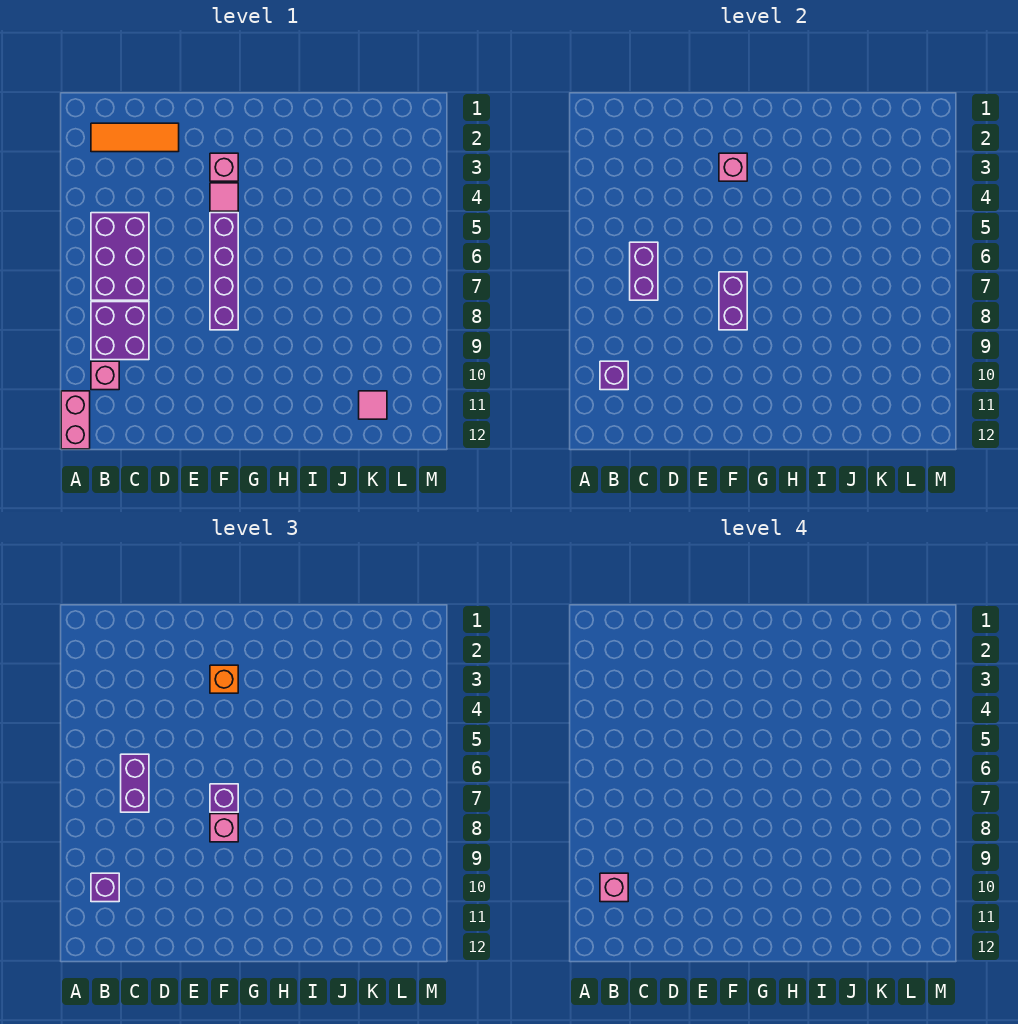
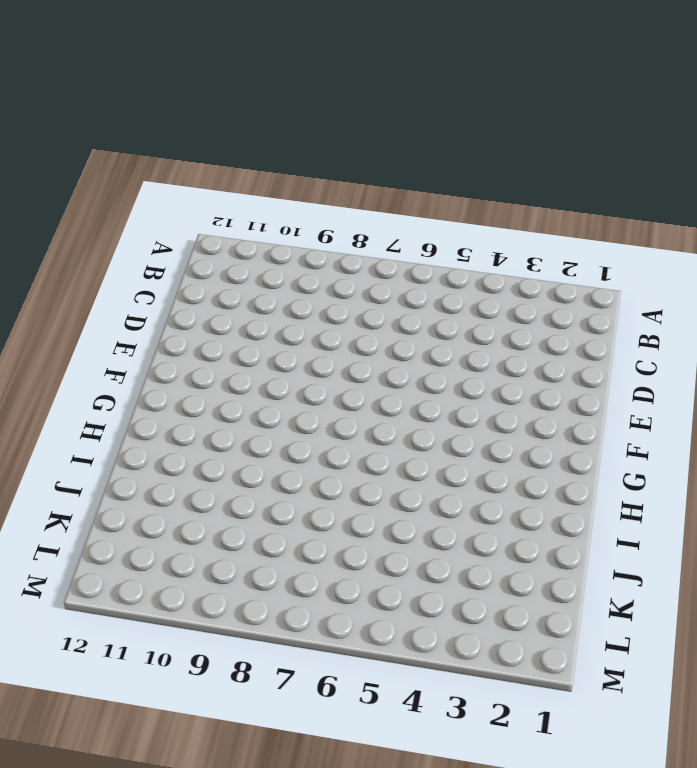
none -> pink 1x2 brick [61,391,90,449]
none -> orange 1x3 tile [91,123,179,152]
none -> purple 2x3 brick [91,213,149,300]

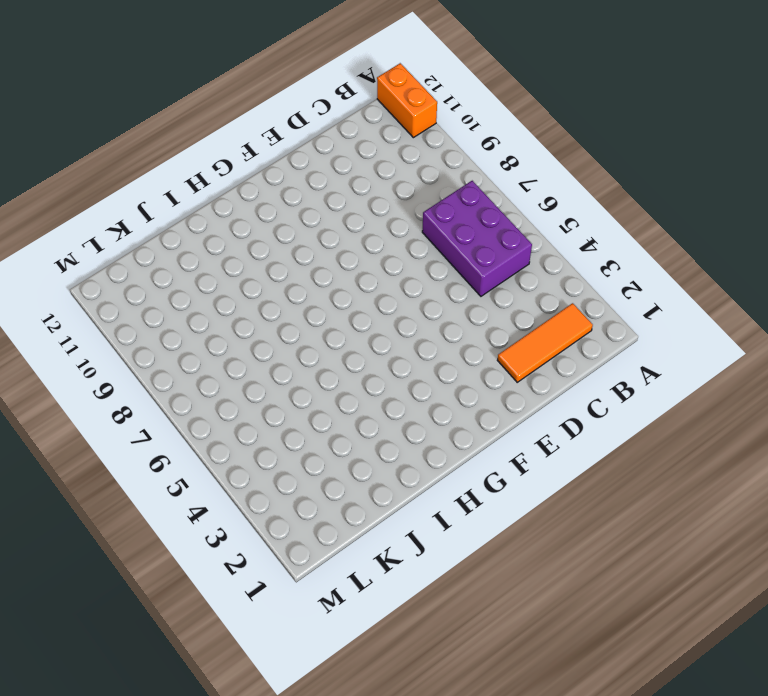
orange 1x2 brick [377,63,437,138] -> pink 1x2 brick [61,391,90,449]
none -> purple 2x2 brick [91,302,149,360]
none -> pink 1x1 brick [91,361,119,390]
none -> pink 1x1 brick [210,153,238,181]

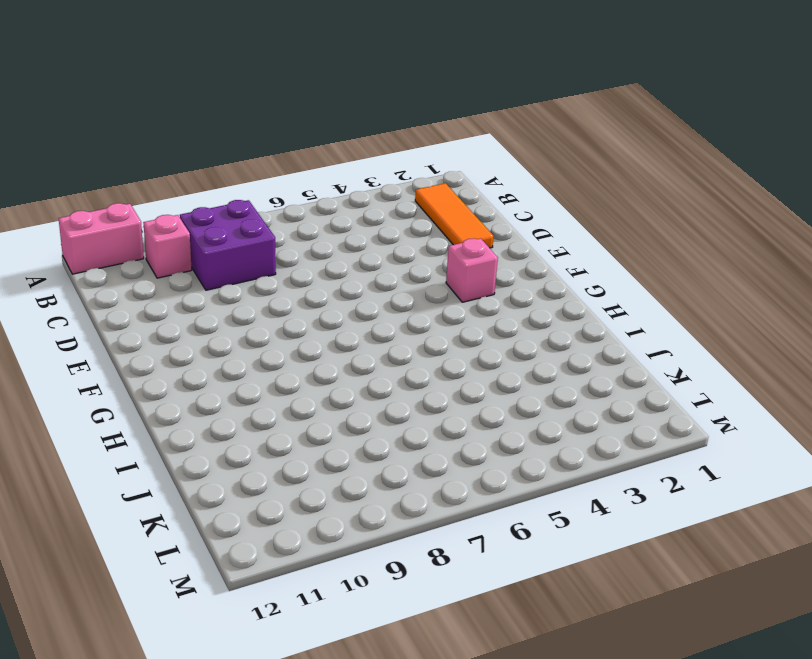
none -> purple 2x3 brick [91,213,149,300]
none -> pink 1x1 tile [210,183,238,211]
none -> purple 1x4 brick [210,213,238,330]

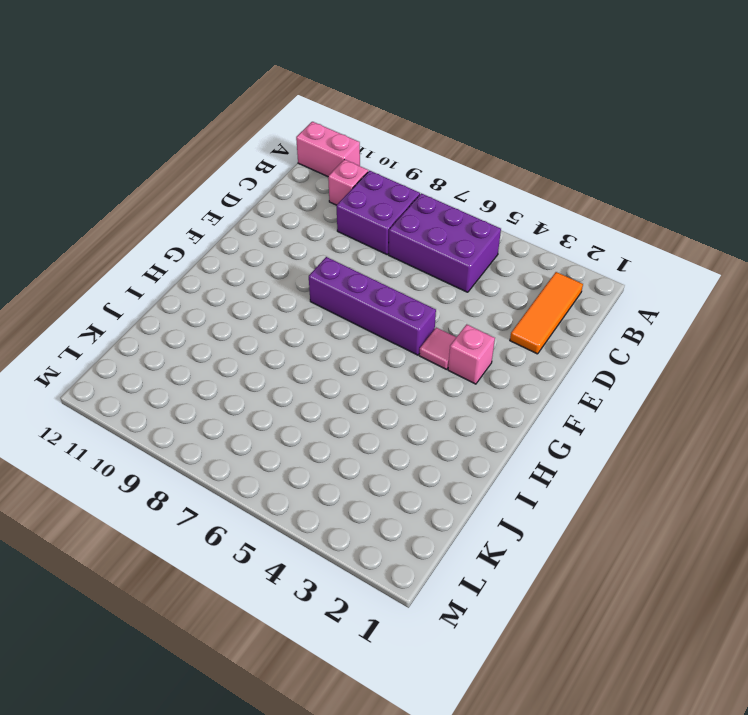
none -> pink 1x1 tile [359,391,387,419]
none -> purple 1x1 brick [600,361,628,390]
none -> purple 1x2 brick [630,242,658,300]

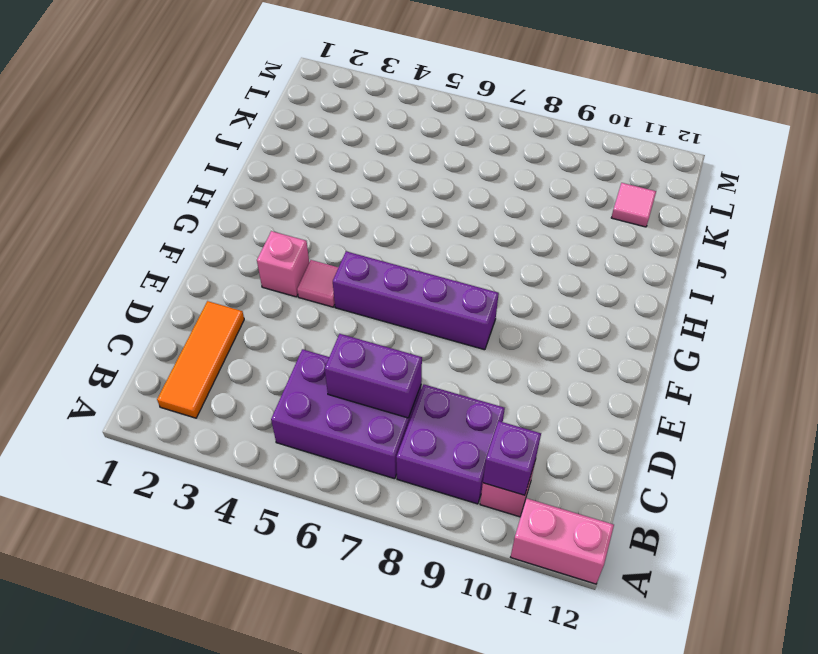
none -> pink 1x1 brick [719,153,747,181]
none -> purple 1x2 brick [719,272,747,330]
none -> purple 1x1 brick [91,873,119,902]

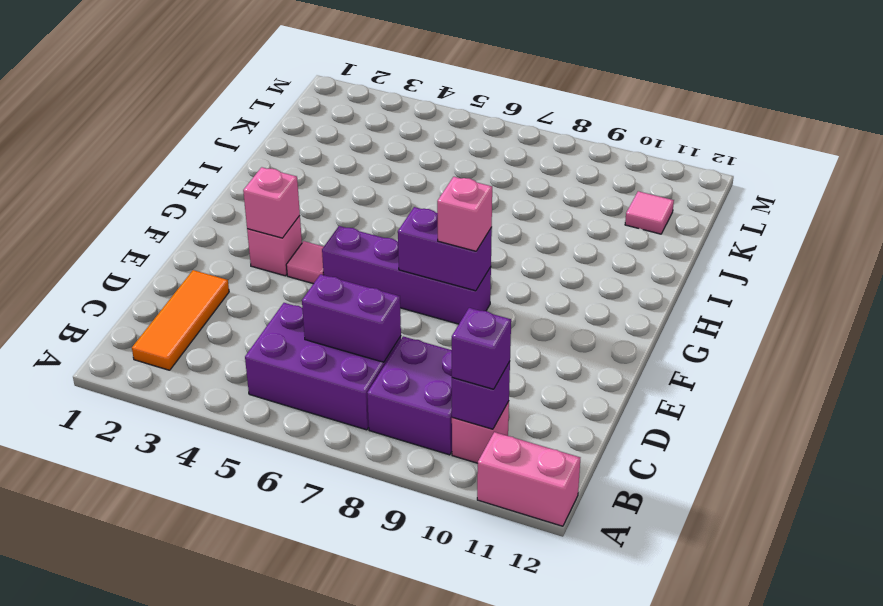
none -> purple 1x2 brick [121,754,149,812]
none -> orange 1x1 brick [210,665,238,693]
none -> purple 1x1 brick [210,784,238,812]

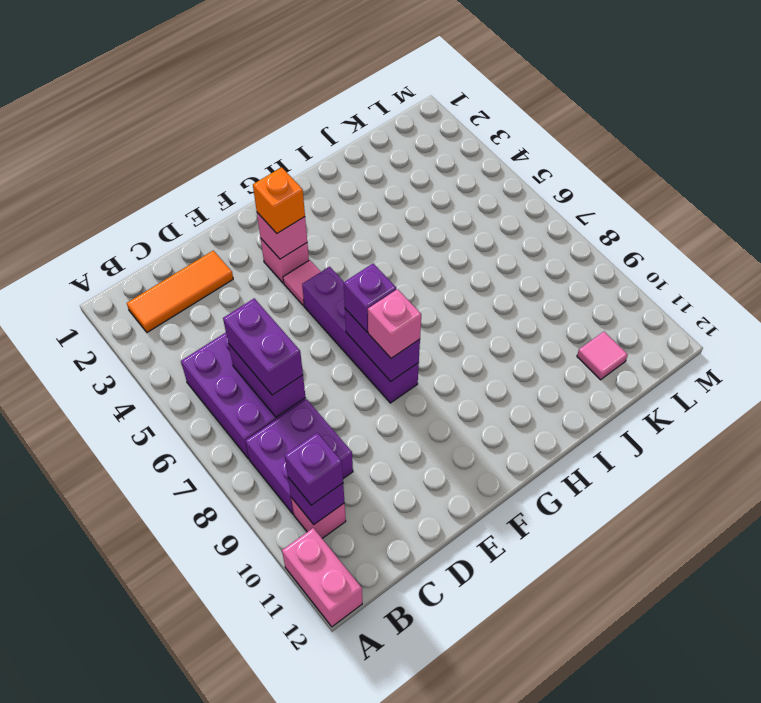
none -> pink 1x1 brick [600,873,628,902]

